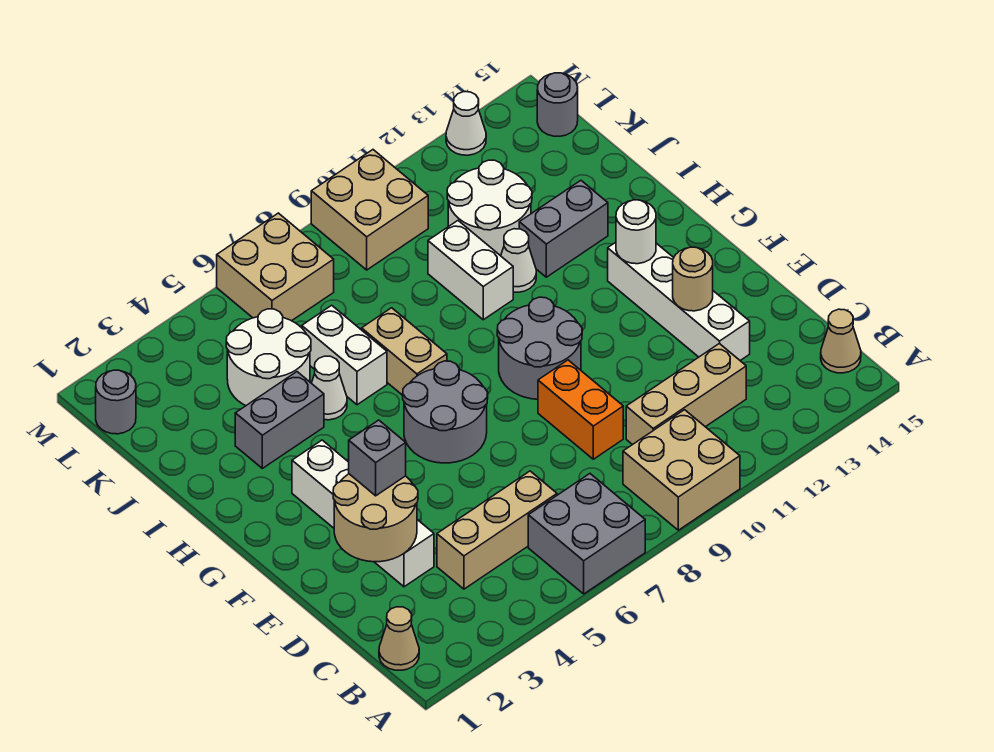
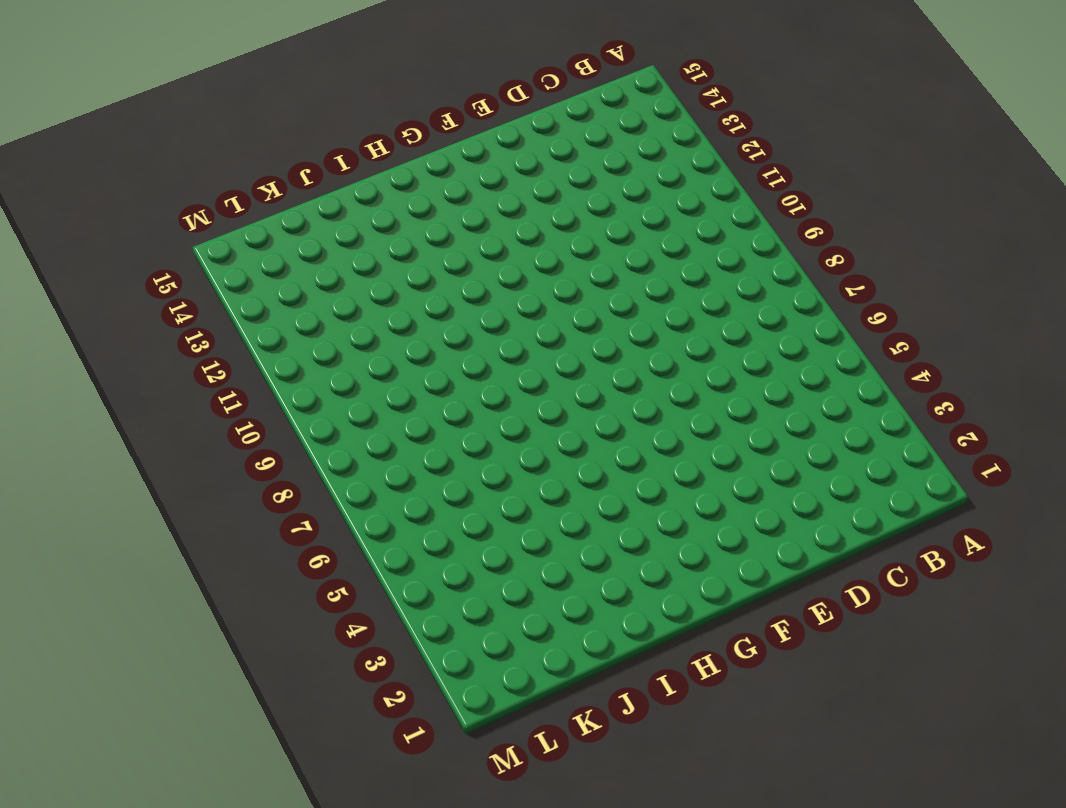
none -> grey 2x2 brick [528,474,645,594]
none -> tan 2x2 brick [623,410,740,530]
none -> tan 1x1 cone [379,607,419,670]

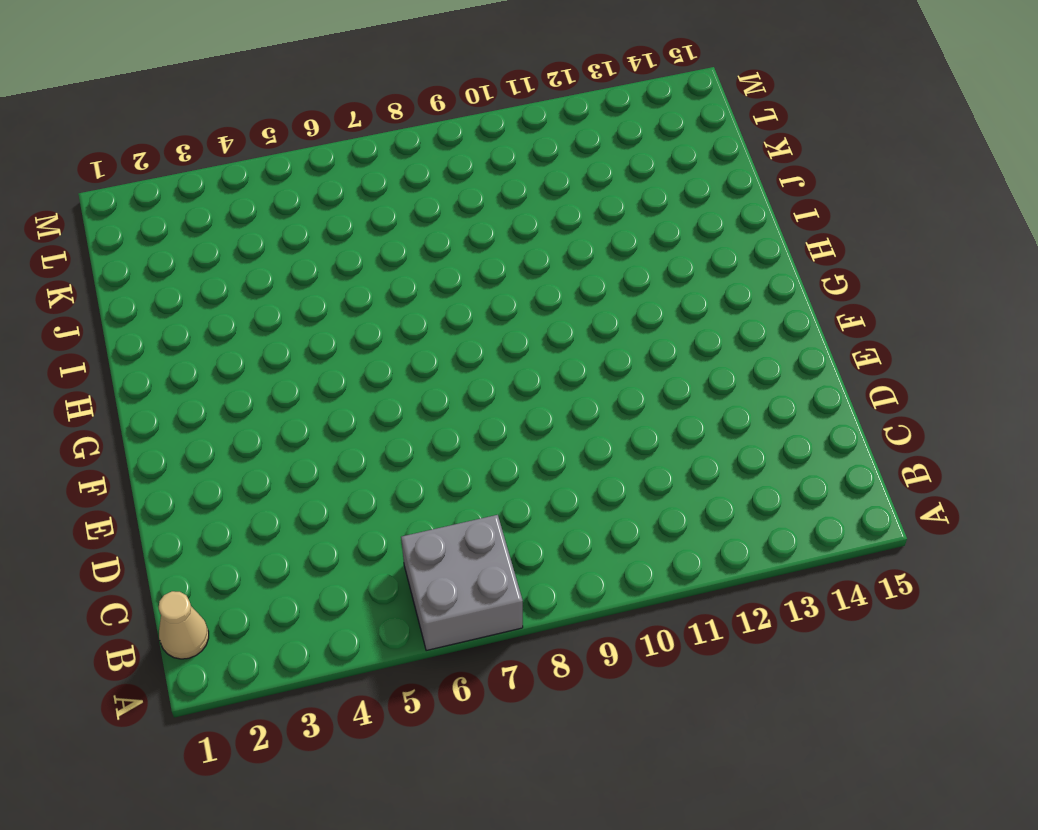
none -> tan 2x2 brick [623,410,740,530]
none -> tan 1x1 cone [821,309,861,373]
none -> tan 1x3 brick [437,471,557,589]

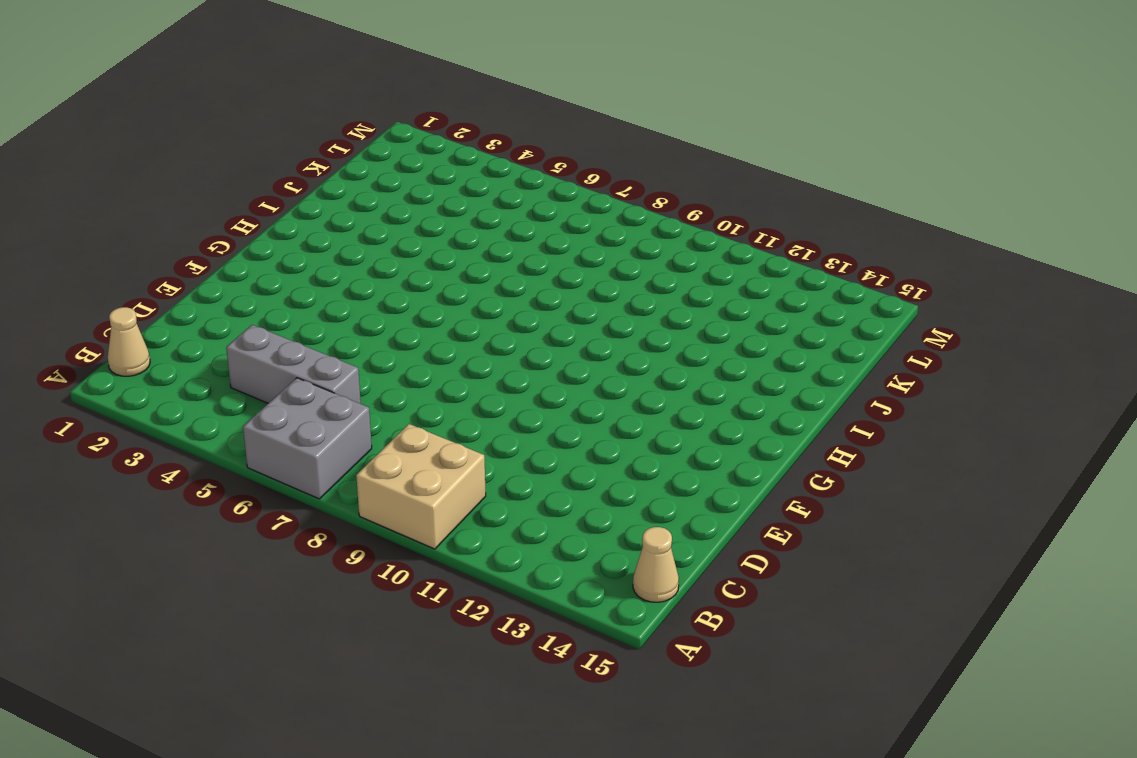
grey 1x3 brick [226,325,361,404] -> tan 1x3 brick [437,471,557,589]
none -> tan 1x3 brick [626,344,746,445]
none -> white 1x4 brick [292,440,434,587]
none -> orange 1x2 brick [538,360,623,459]

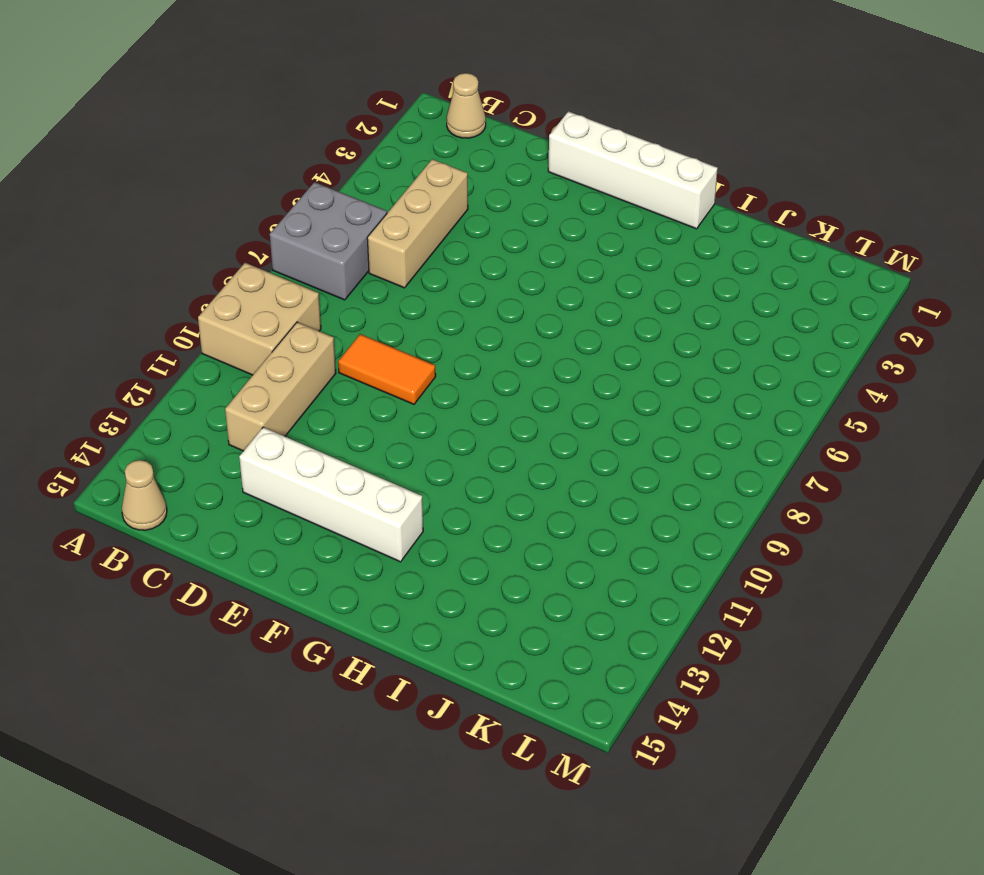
orange 1x2 tile [338,334,436,404] -> orange 1x2 brick [538,360,623,459]
white 1x4 brick [548,111,718,229] -> white 1x4 brick moved to [292,440,434,587]
none -> grey 2x2 round brick [403,361,488,463]
none -> grey 2x2 round brick [497,297,582,399]
none -> tan 1x2 brick [362,308,447,395]

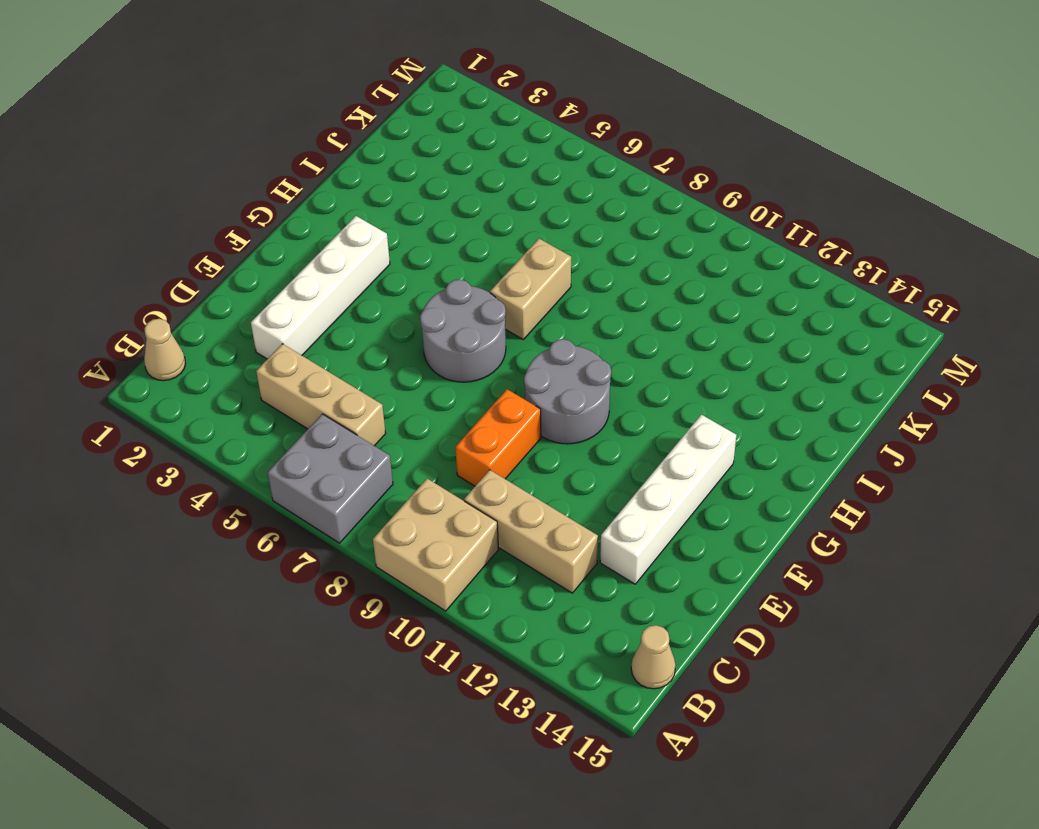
none -> grey 1x2 brick [235,372,324,468]
none -> white 1x1 cone [312,356,347,420]
none -> white 1x2 brick [302,305,387,405]

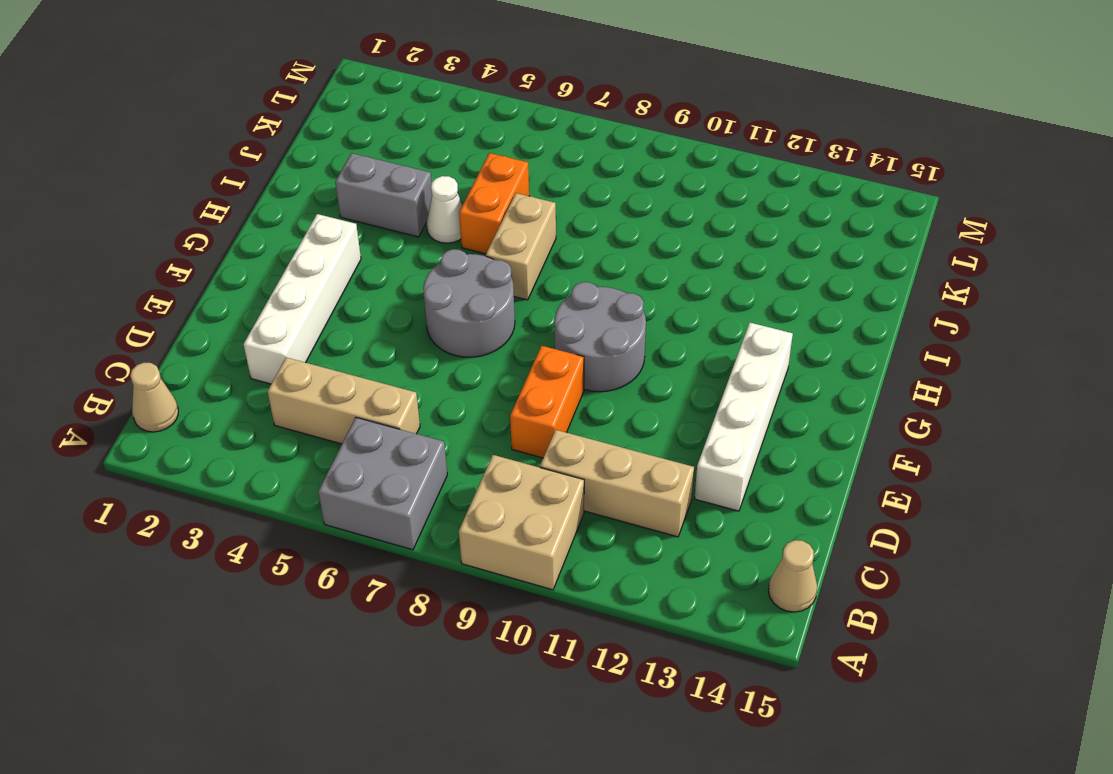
orange 1x2 brick [459,153,529,254] -> white 1x2 brick [302,305,387,405]
none -> white 1x2 brick [428,221,513,320]
none -> white 1x1 cone [501,229,536,292]
none -> grey 1x2 brick [519,181,608,277]

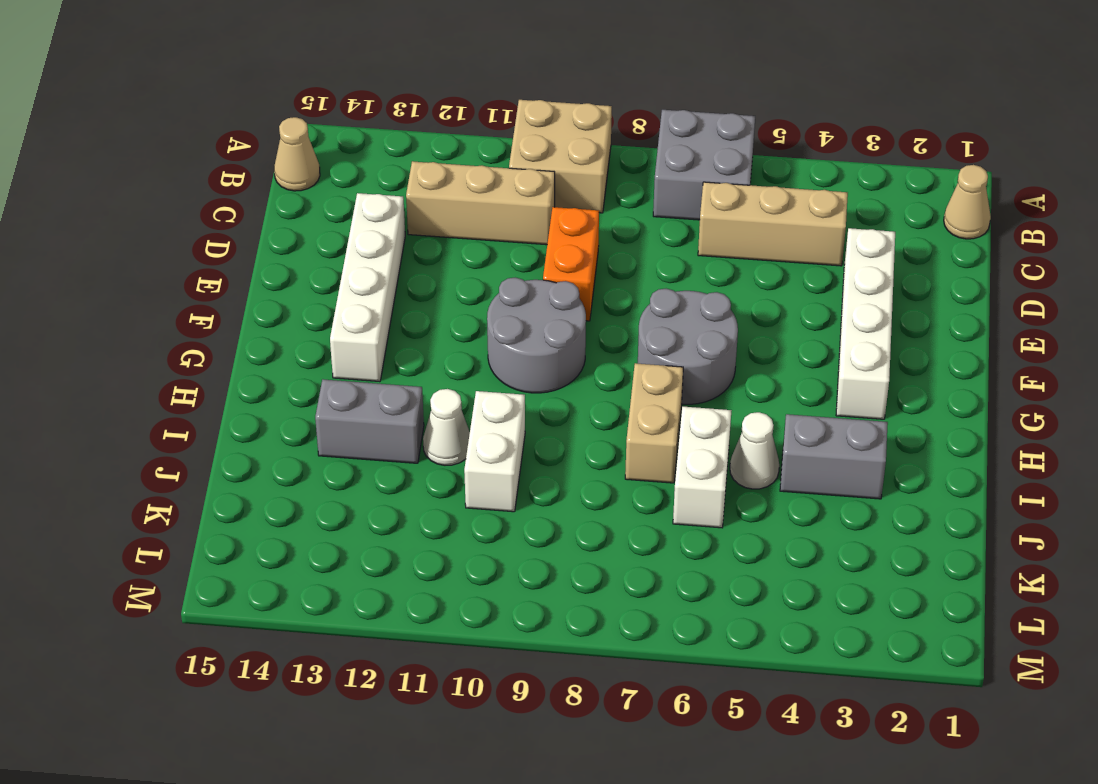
none -> white 2x2 round brick [226,309,311,406]
none -> white 2x2 round brick [447,160,532,256]
none -> grey 1x1 round brick [96,370,136,434]

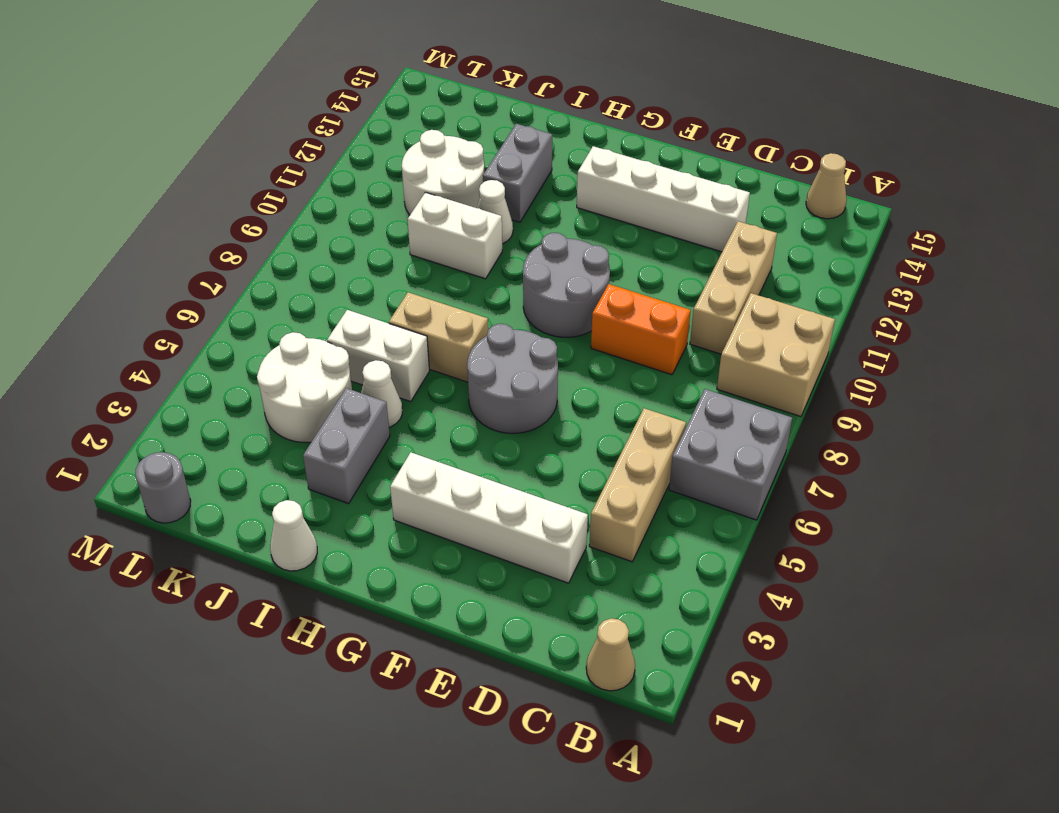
white 1x1 cone [270,500,317,571] -> white 1x1 cone moved to [446,92,486,155]
none -> tan 2x2 brick [217,213,334,321]
none -> tan 2x2 brick [311,150,428,270]
none -> grey 1x1 round brick [537,73,578,136]

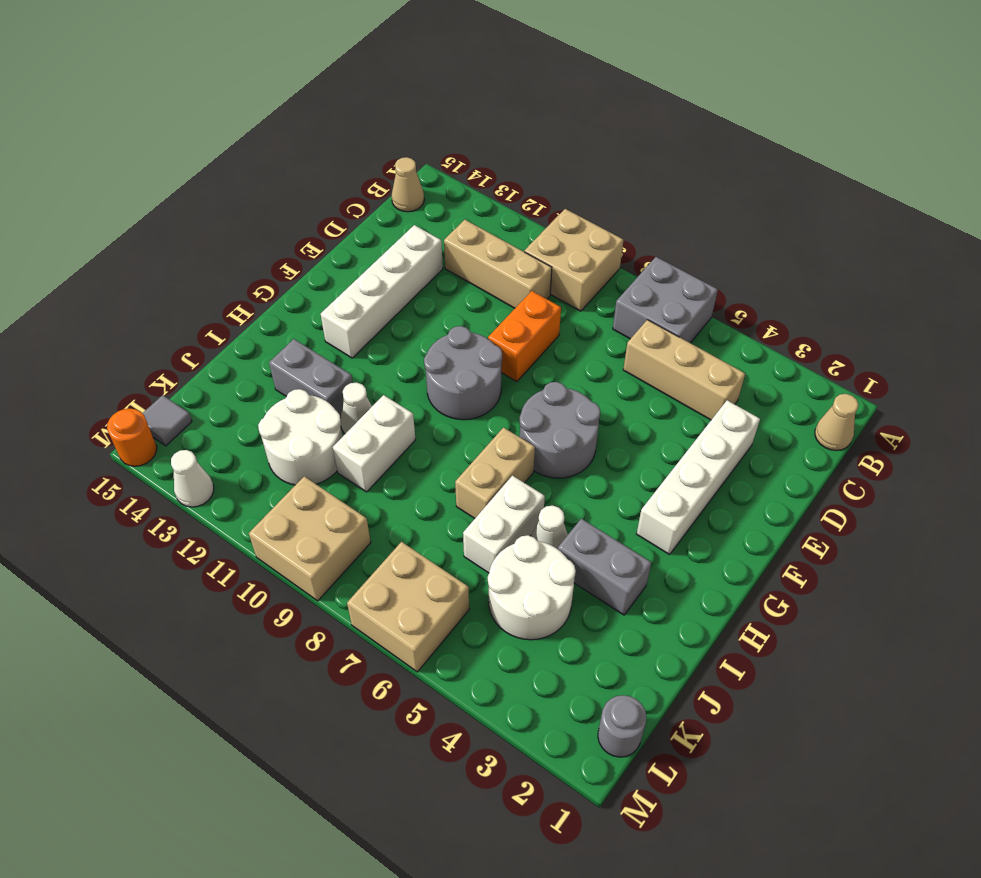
grey 1x1 tile [142,395,192,446] -> grey 1x1 round brick [537,73,578,136]
orange 1x1 round brick [107,409,157,466] -> none
none -> tan 2x2 round brick [333,474,418,562]
none -> tan 1x1 round brick [673,247,713,311]
none -> white 1x1 round brick [616,200,656,264]

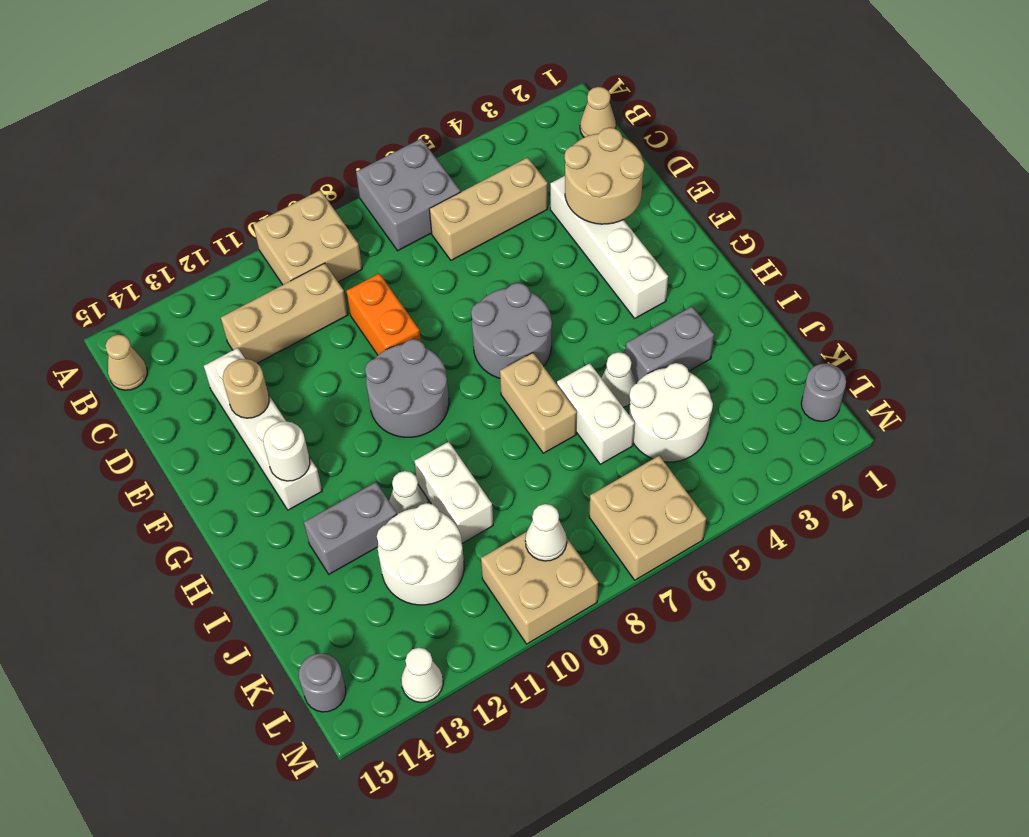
white 1x1 cone [525,504,567,561] -> none
none -> grey 1x1 brick [349,420,406,496]

